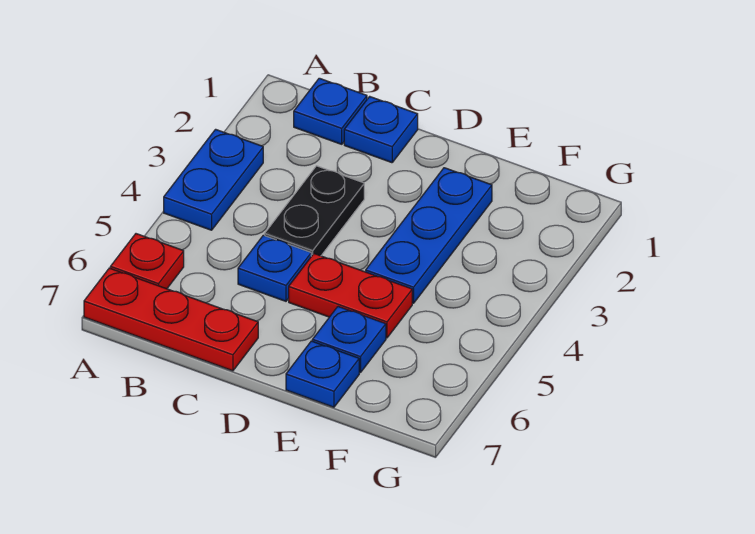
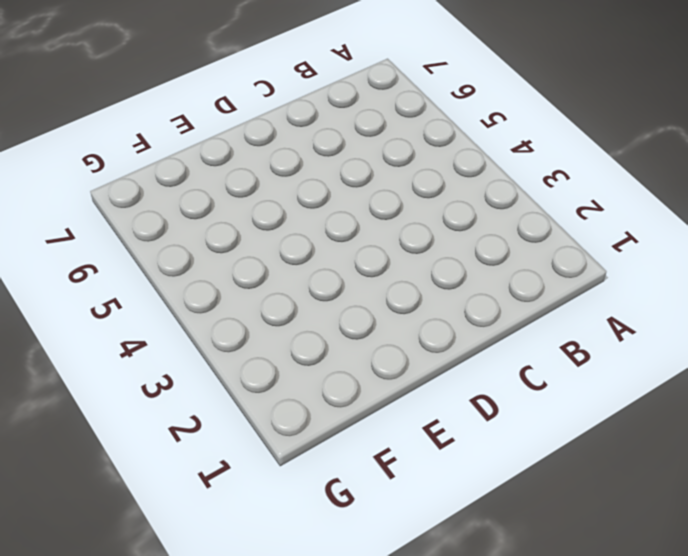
none -> blue 1x2 plate [164,129,263,230]
none -> red 1x1 plate [110,234,184,289]

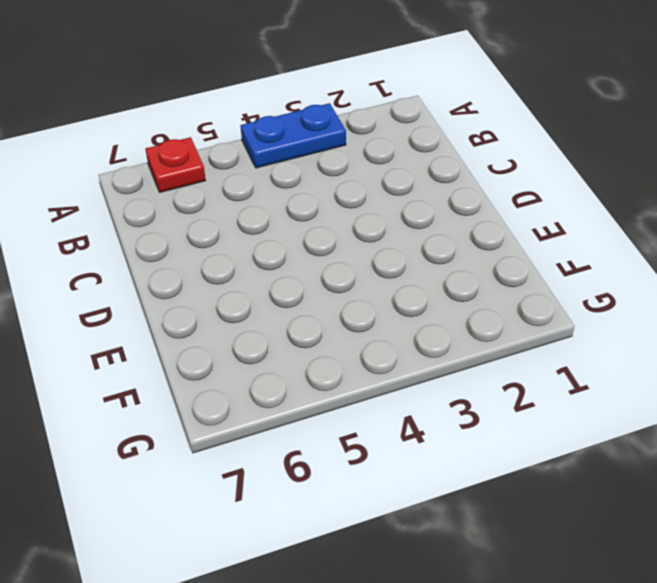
none -> red 1x3 plate [84,268,258,371]
none -> blue 1x1 plate [294,78,367,144]

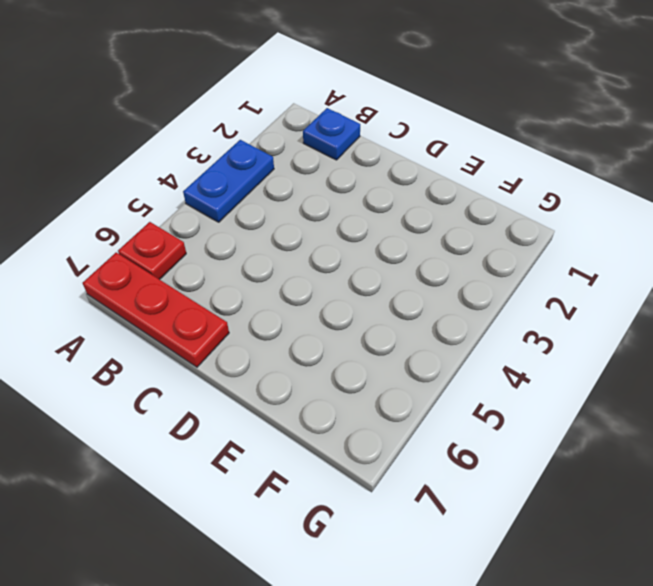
none -> blue 1x1 plate [344,96,418,163]
none -> black 1x2 plate [265,166,364,256]

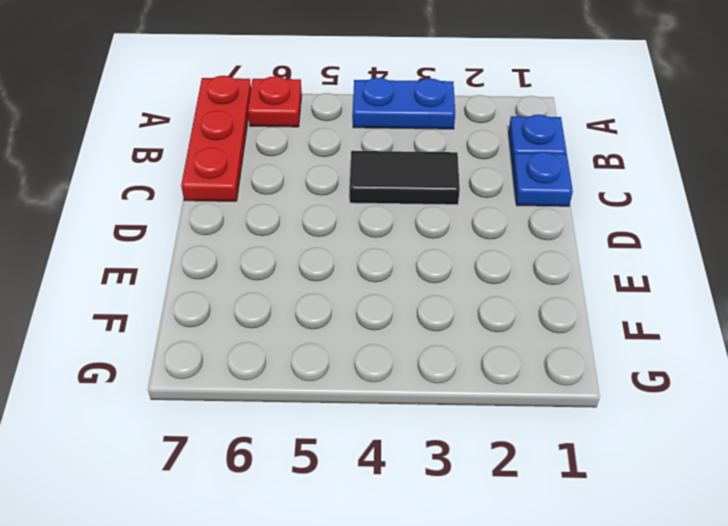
black 1x2 tile [350,151,460,205] -> black 1x2 plate [265,166,364,256]
none -> blue 1x1 plate [238,235,311,301]
none -> red 1x2 plate [289,254,412,338]

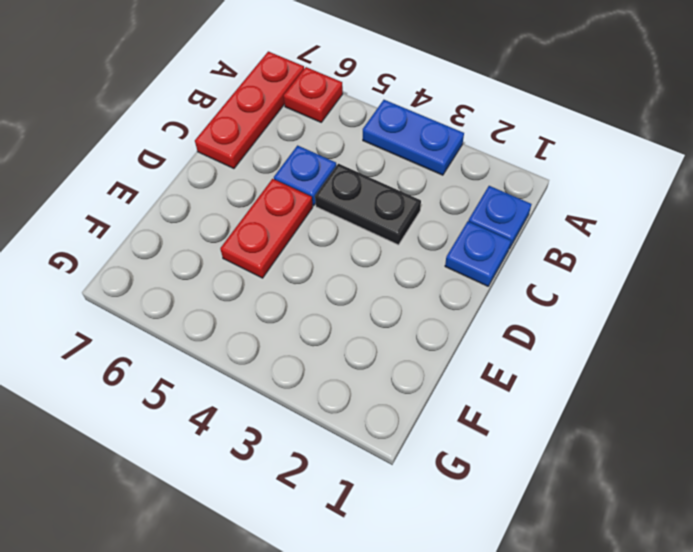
none -> blue 1x3 plate [366,168,492,303]
none -> blue 1x1 plate [312,307,386,373]

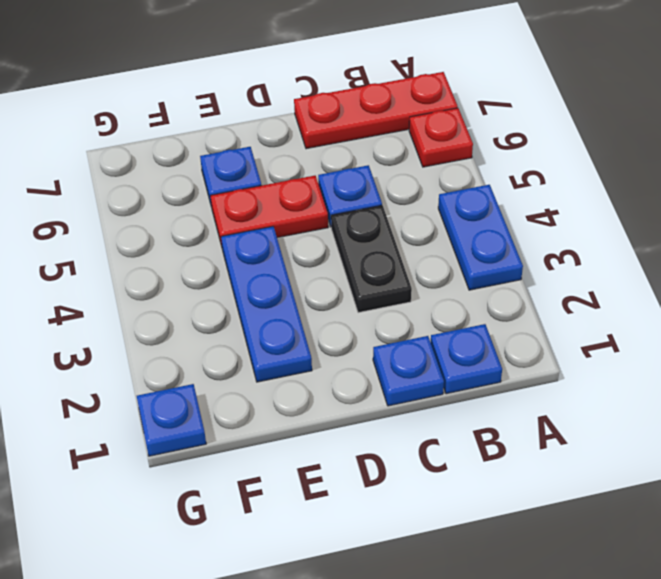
blue 1x1 plate [137,384,206,456] -> blue 1x1 plate moved to [286,341,359,407]

